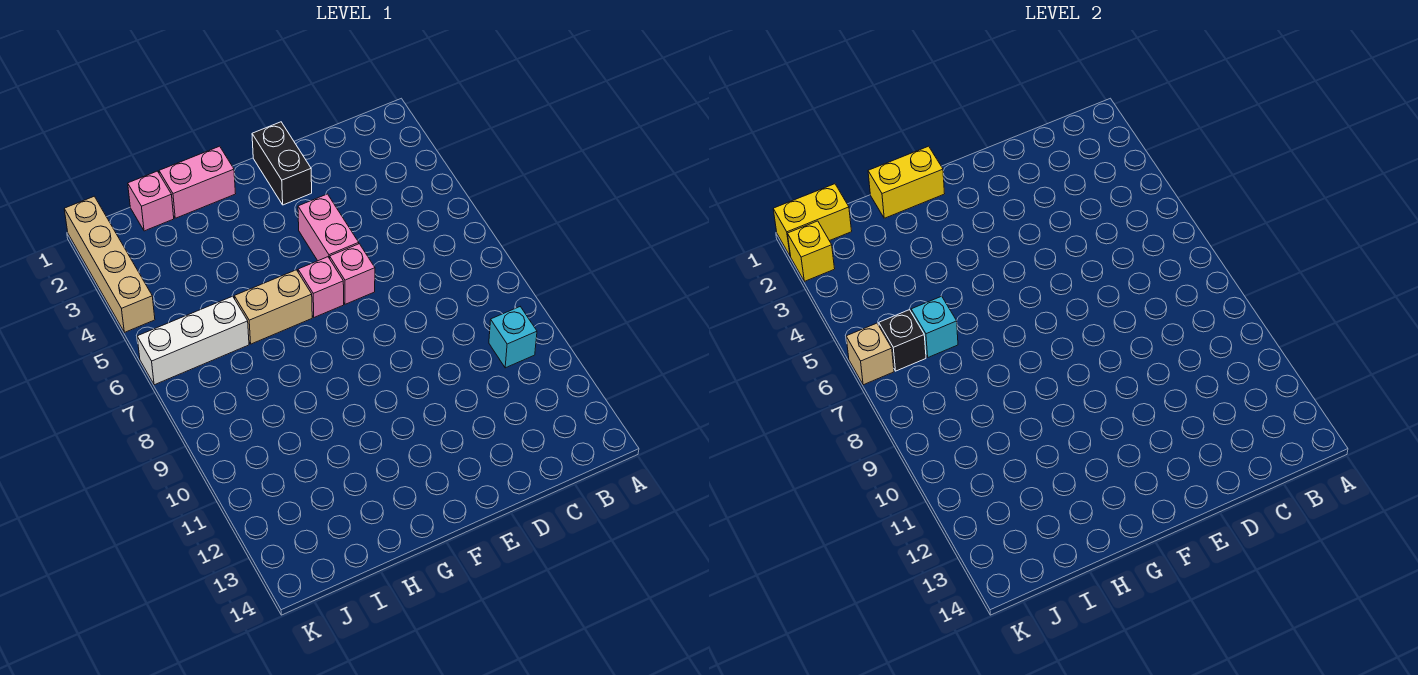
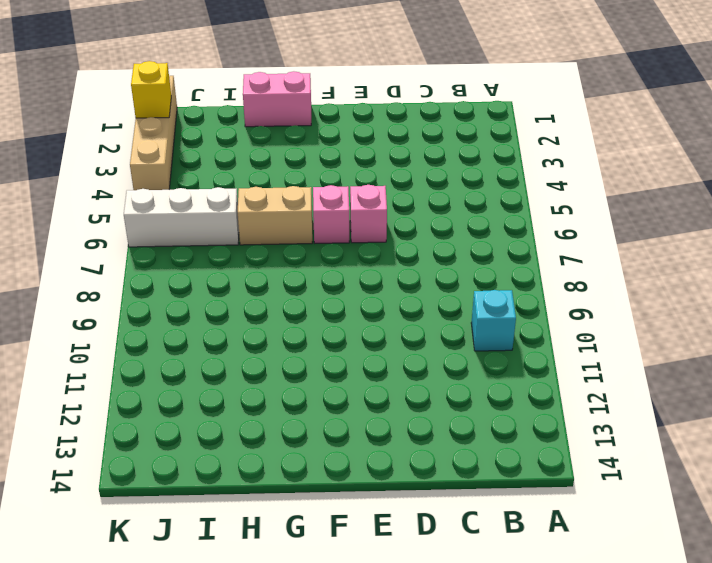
none -> black 1x2 brick [252,122,312,205]
none -> pink 1x2 brick [298,194,359,261]
none -> pink 1x1 brick [128,171,174,231]

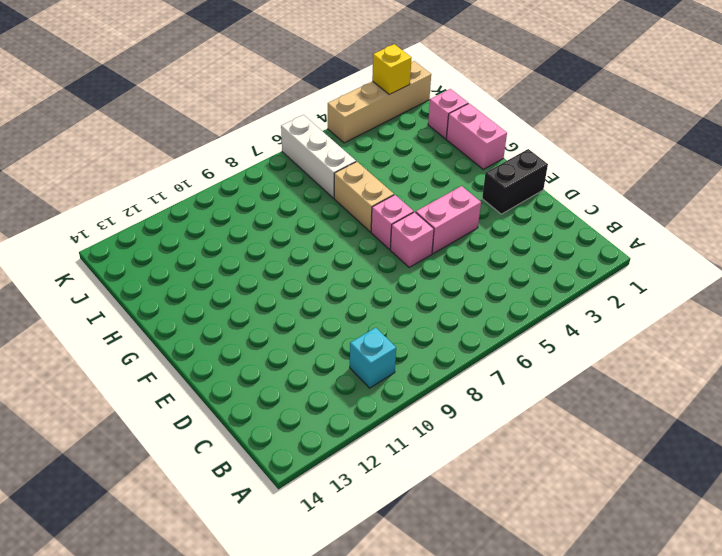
none -> yellow 1x2 brick [868,146,945,218]
none -> cyan 1x1 brick [911,296,958,357]
none -> yellow 1x2 brick [773,184,852,256]

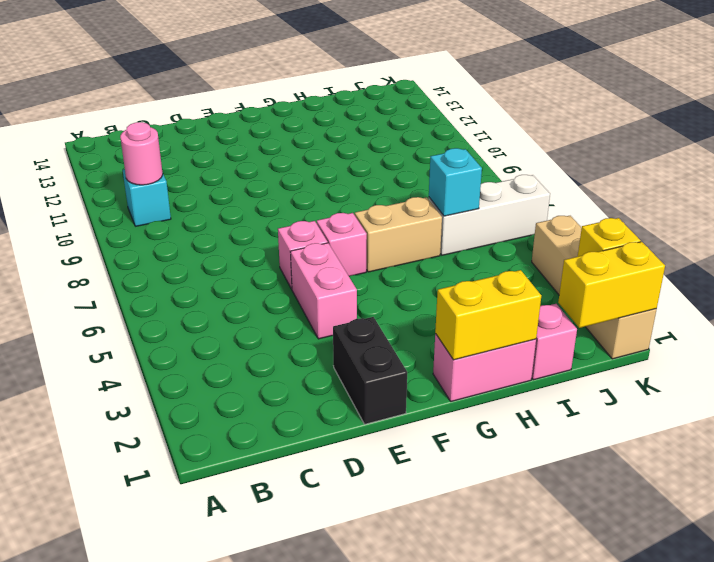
pink 1x1 round brick [120,122,163,185] -> none
none -> black 1x1 brick [879,310,926,371]
none -> tan 1x1 brick [846,323,894,385]

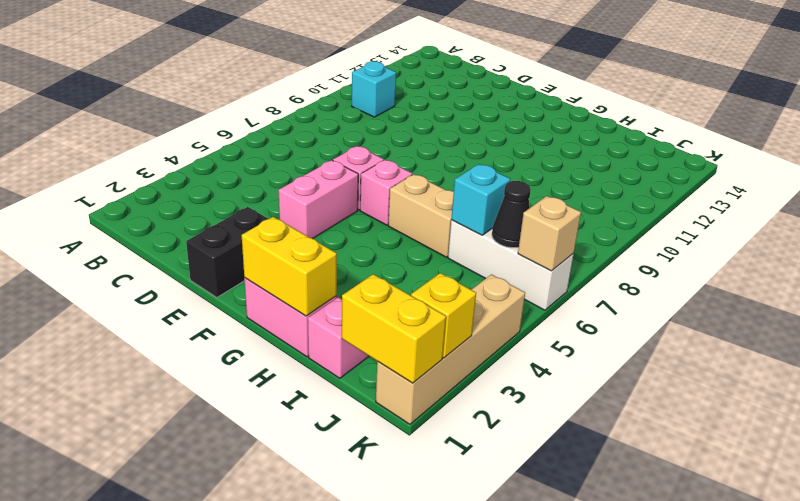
black 1x1 cone [492,181,531,248] -> black 1x1 brick [879,310,926,371]

